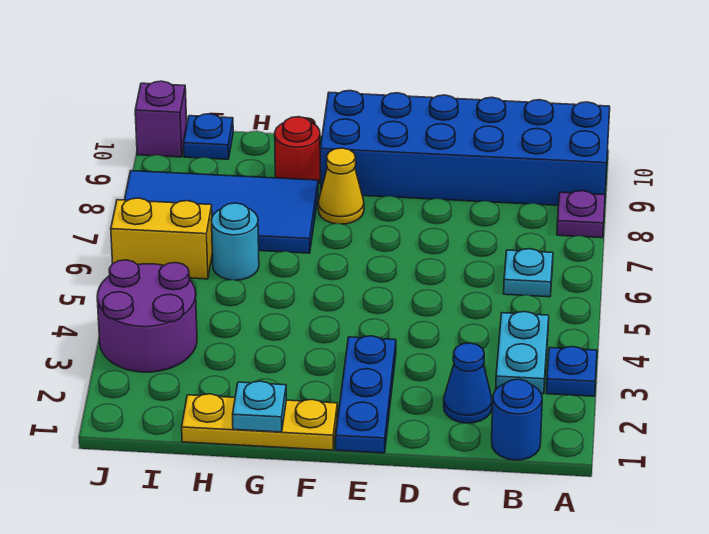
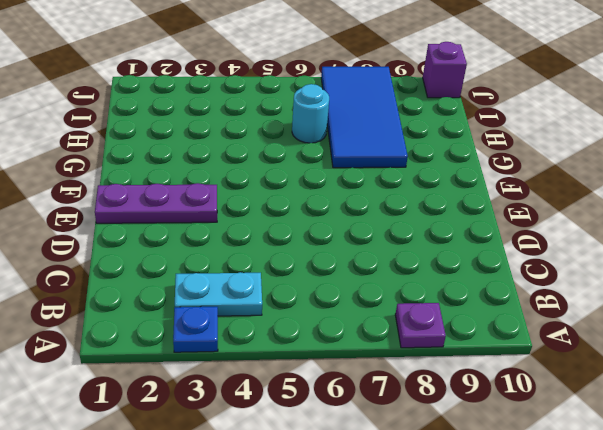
purple 1x3 plate [95,183,217,223] -> blue 1x3 plate [336,336,396,453]
none -> blue 2x6 brick [320,91,610,205]
none -> blue 1x1 round brick [492,379,542,460]
none -> cyan 1x1 plate [504,249,553,297]

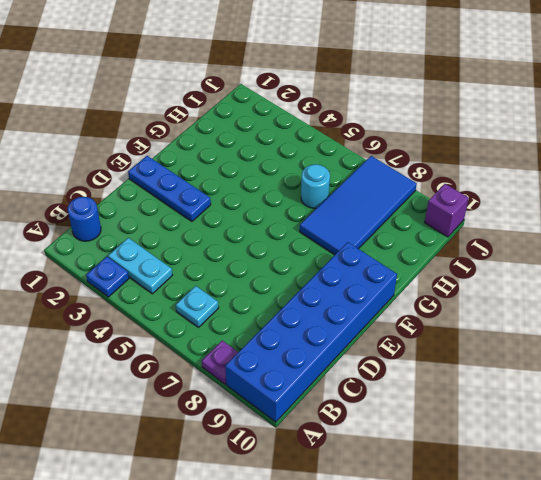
none -> blue 1x1 cone [444,343,492,423]
none -> yellow 1x3 plate [182,394,337,450]
none -> yellow 1x1 cone [318,148,364,224]

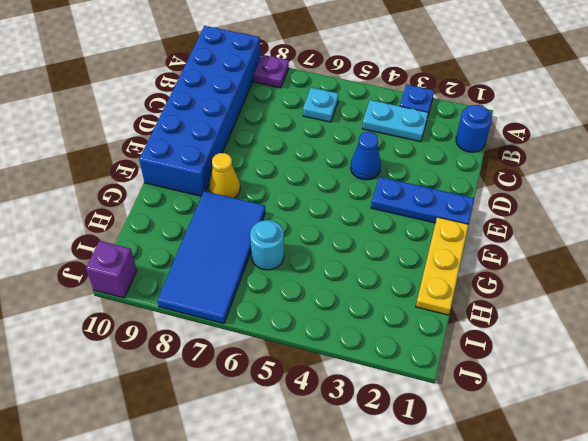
blue 1x1 cone [351,132,381,180] -> blue 1x1 cone moved to [444,343,492,423]
none -> red 1x1 round brick [275,117,320,184]
none -> purple 2x2 round brick [97,260,197,372]
none -> yellow 1x2 brick [111,198,212,279]

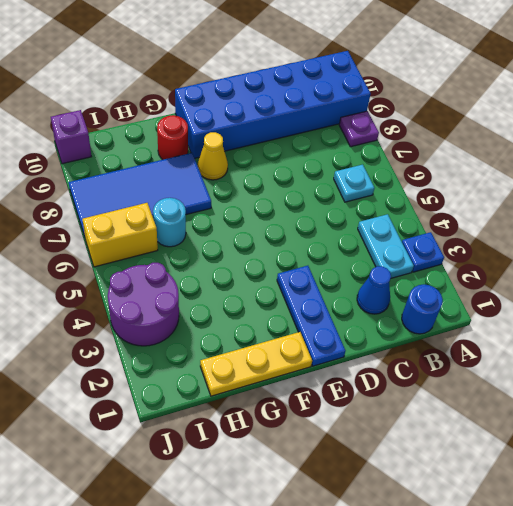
none -> blue 1x1 plate [184,114,233,159]
none -> cyan 1x1 plate [233,381,286,432]

